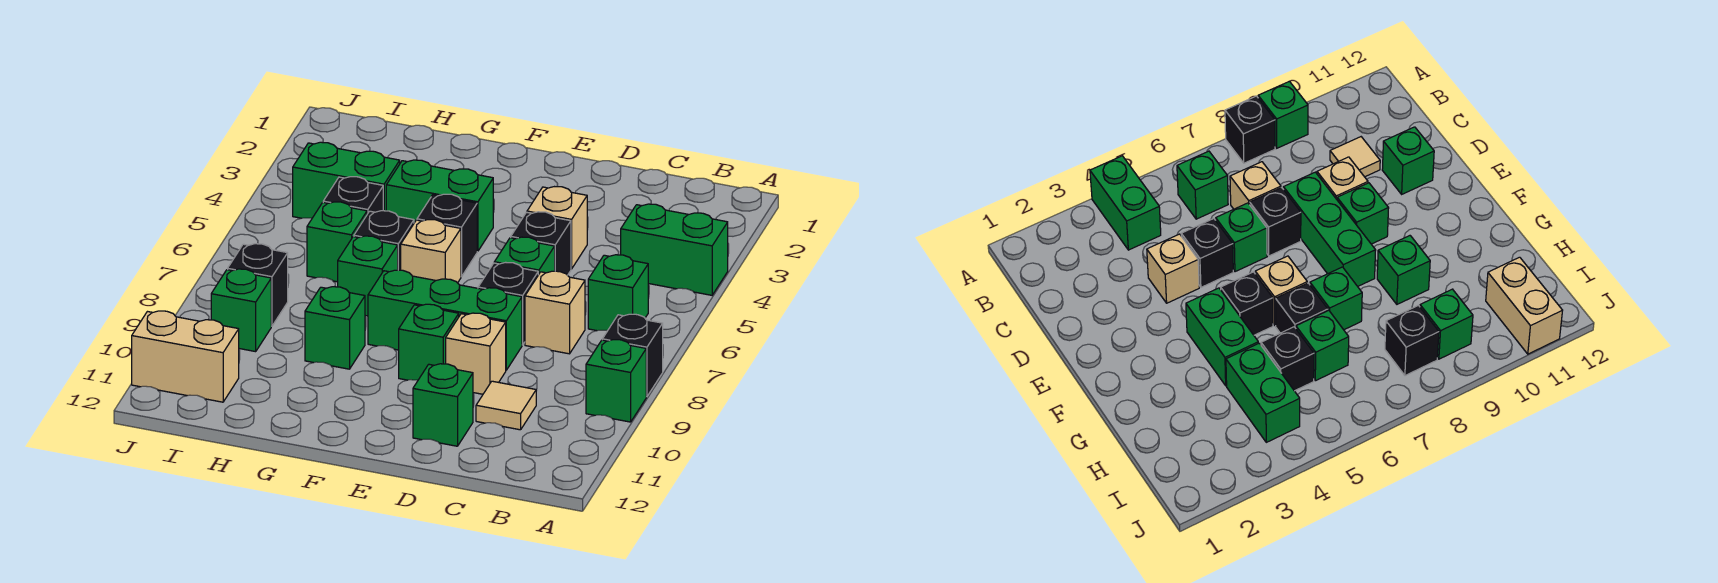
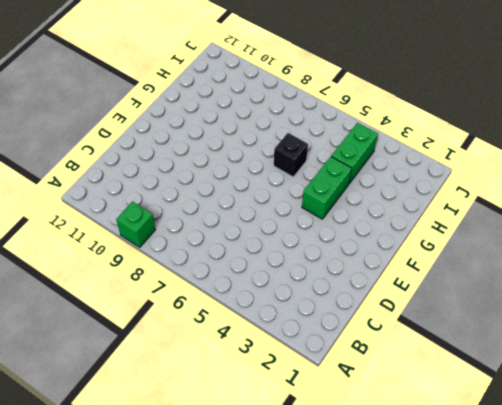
none -> green 1x2 brick [621,204,728,295]
none -> black 1x1 brick [602,314,663,397]
none -> green 1x1 brick [588,255,648,331]

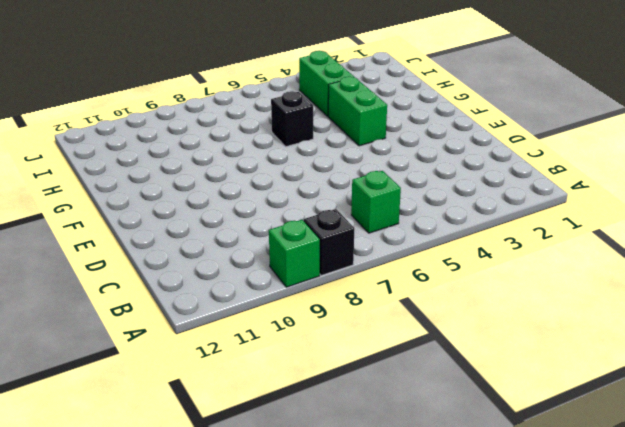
none -> green 1x2 brick [621,204,728,295]
none -> tan 1x1 brick [525,271,585,354]
none -> tan 1x1 tile [476,381,536,430]

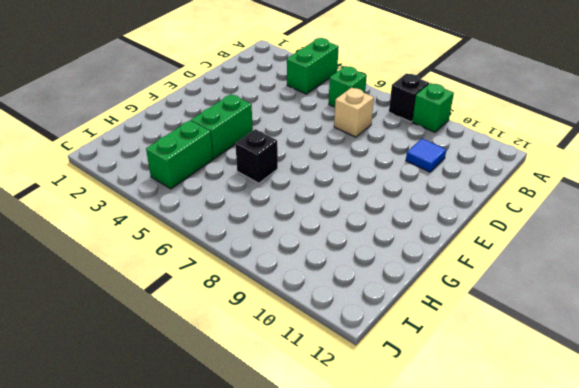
blue 1x1 tile [406,139,446,172] -> tan 1x1 tile [476,381,536,430]
none -> tan 1x1 brick [527,187,587,269]
none -> black 1x1 brick [511,212,571,275]
none -> green 1x1 brick [494,237,555,275]

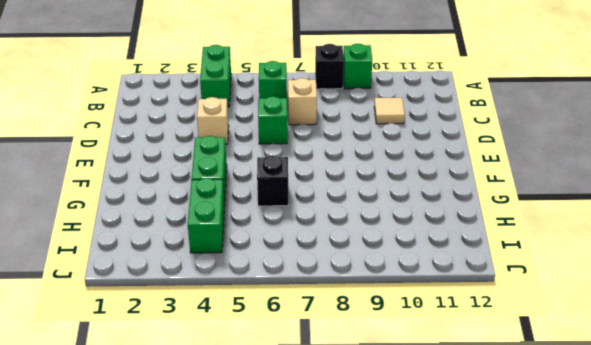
none -> black 1x1 brick [511,212,571,275]
none -> black 1x1 brick [478,262,538,345]
none -> green 1x3 brick [368,270,522,370]

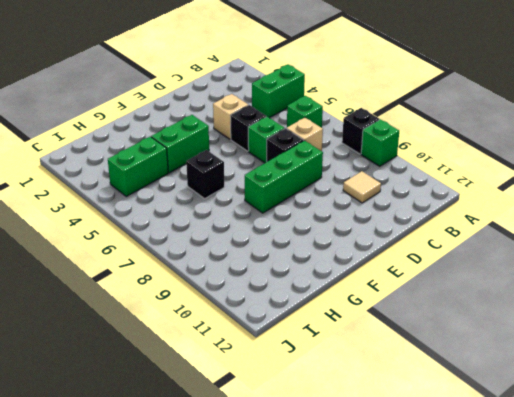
none -> tan 1x1 brick [446,313,506,394]
none -> green 1x1 brick [413,364,473,446]
none -> green 1x1 brick [399,304,459,380]

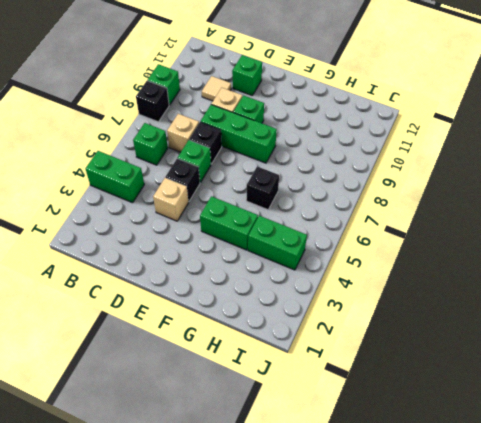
none -> black 1x1 brick [417,194,477,277]
none -> tan 1x1 brick [401,220,461,283]
none -> green 1x1 brick [338,236,398,316]

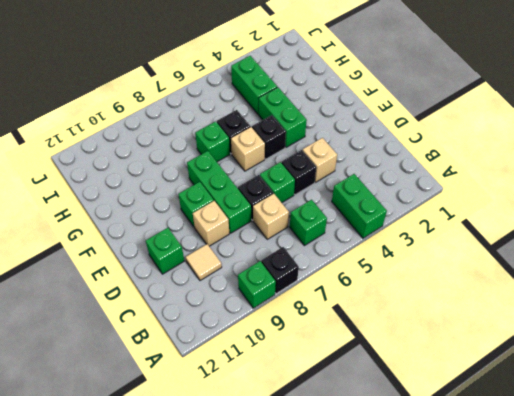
none -> green 1x1 brick [305,287,365,369]
none -> black 1x1 brick [323,177,383,214]
none -> green 1x1 brick [307,202,367,282]

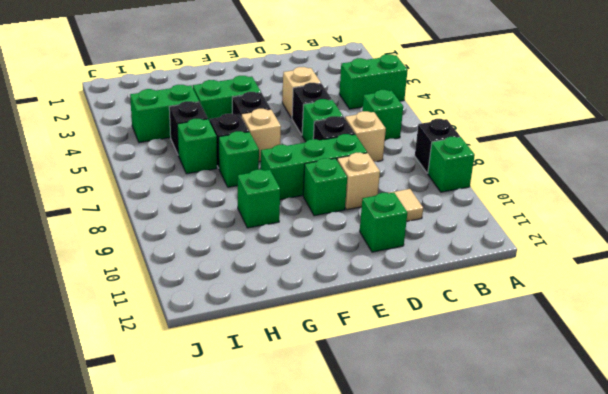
none -> black 1x1 brick [228,244,288,326]
none -> green 1x1 brick [211,269,271,352]
none -> tan 1x2 brick [132,311,239,402]

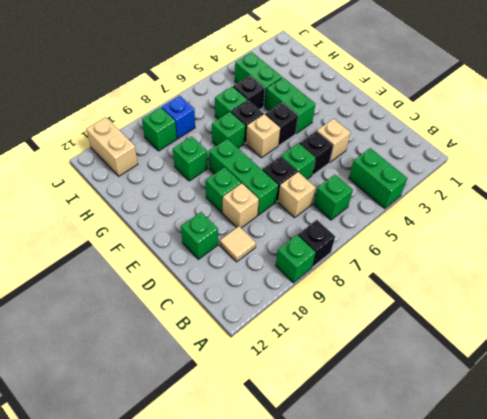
blue 1x1 brick [162,96,195,139] -> black 1x1 brick [228,244,288,326]

